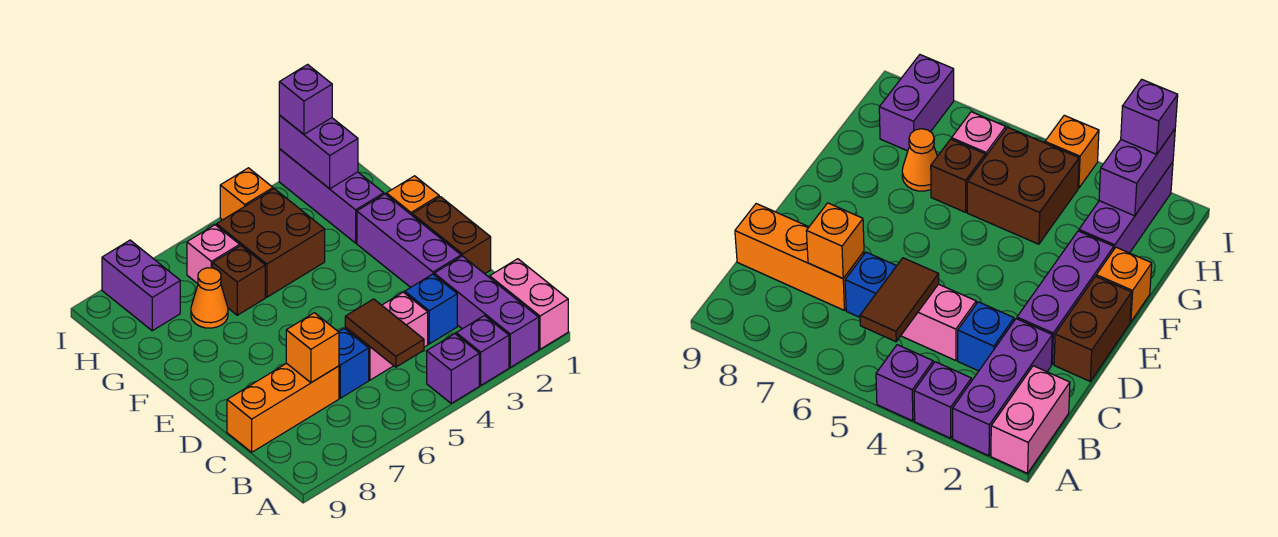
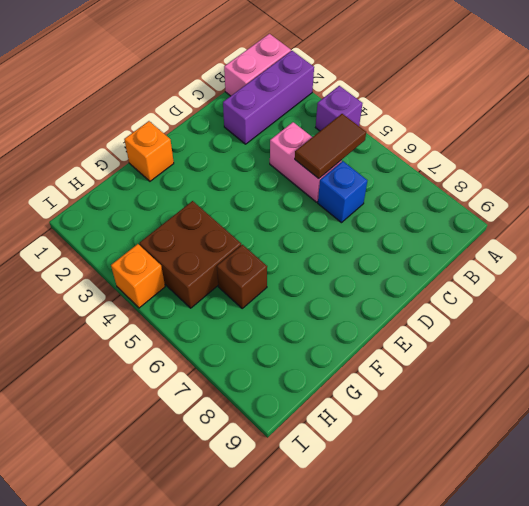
none -> purple 1x1 brick [456,316,509,385]
none -> blue 1x1 brick [405,274,457,344]
none -> orange 1x3 brick [227,363,339,452]

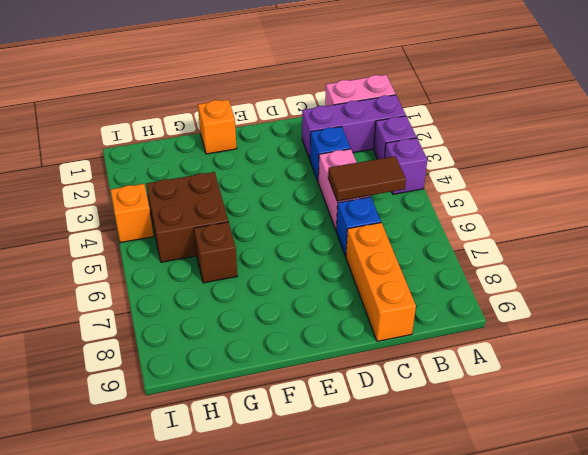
none -> brown 1x2 brick [412,197,491,274]
none -> purple 1x3 brick [357,194,461,287]
none -> purple 1x3 brick [279,149,384,243]

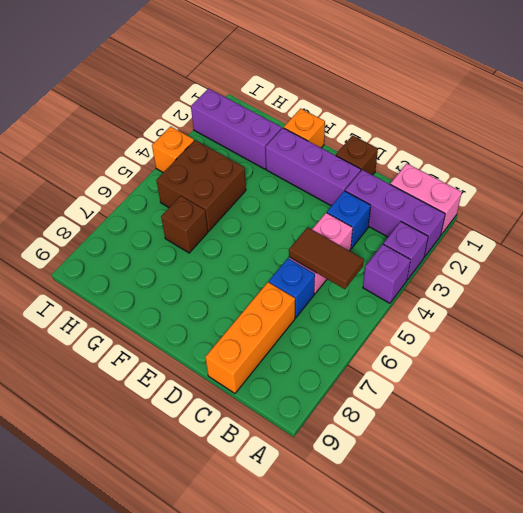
brown 1x1 brick [336,135,378,175] -> brown 1x2 brick [412,197,491,274]
none -> orange 1x1 cone [191,268,228,328]
none -> pink 1x1 brick [187,225,240,284]
none -> purple 1x2 brick [102,240,180,331]

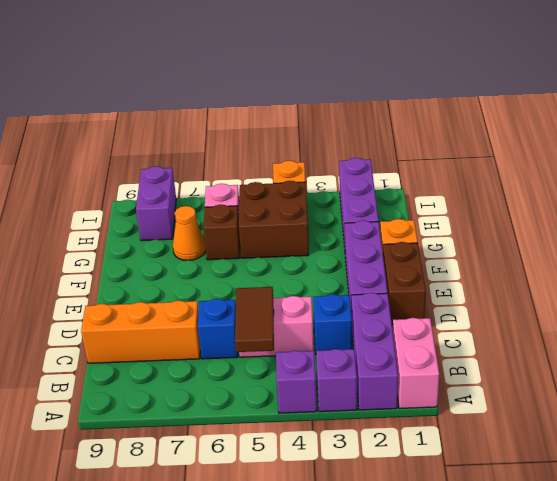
none -> orange 1x1 brick [286,313,339,383]
none -> purple 1x2 brick [279,116,358,189]
none -> purple 1x1 brick [279,65,332,134]

